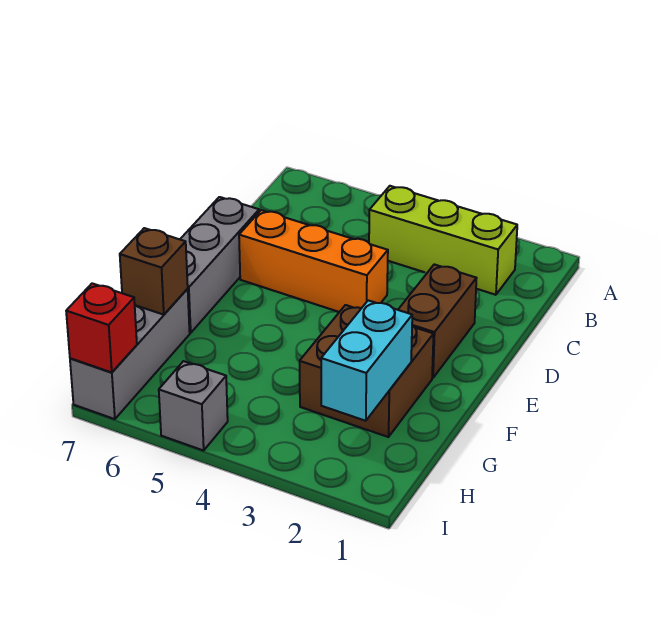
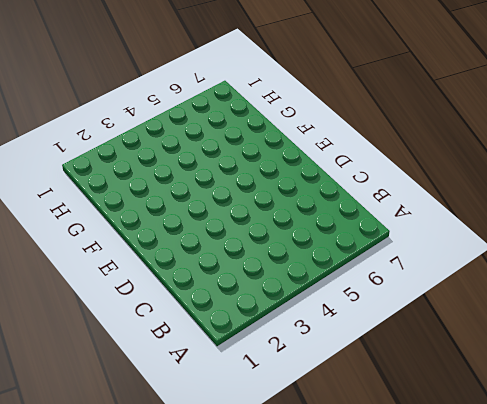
none -> lime 1x3 brick [369,186,517,295]
none -> brown 1x2 brick [398,264,477,378]

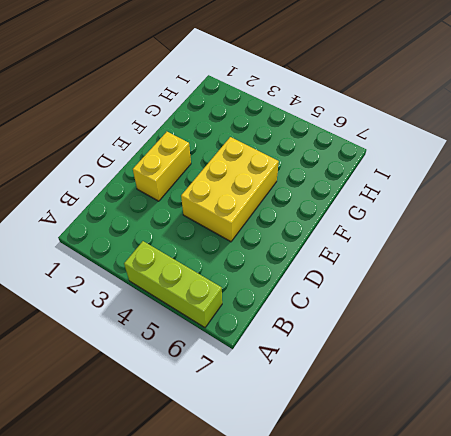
lime 1x3 brick [124,241,222,328] -> lime 1x3 brick moved to [369,186,517,295]
yellow 1x2 brick [133,132,191,201] -> brown 1x2 brick [398,264,477,378]
yellow 2x3 brick [181,137,279,242] -> orange 1x3 brick [239,210,388,312]
none -> grey 1x3 brick [180,197,259,333]
none -> brown 2x2 brick [300,305,434,437]

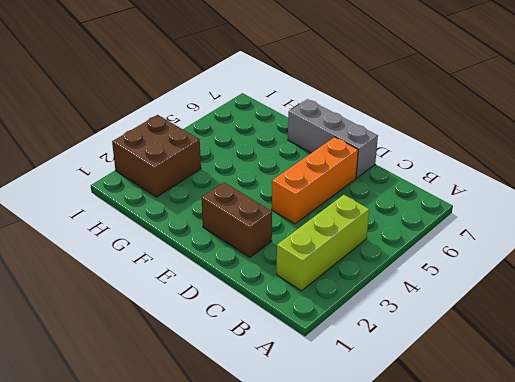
brown 2x2 brick [112,115,201,197] -> brown 2x2 brick moved to [300,305,434,437]
none -> grey 1x3 brick [70,289,190,419]
none -> grey 1x1 brick [159,361,228,451]

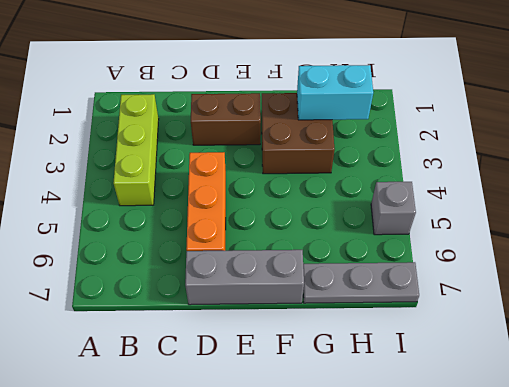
grey 1x3 plate [303,262,419,303] -> grey 1x3 brick [70,289,190,419]
none -> brown 1x1 brick [120,228,188,315]
none -> red 1x1 brick [66,283,137,372]

